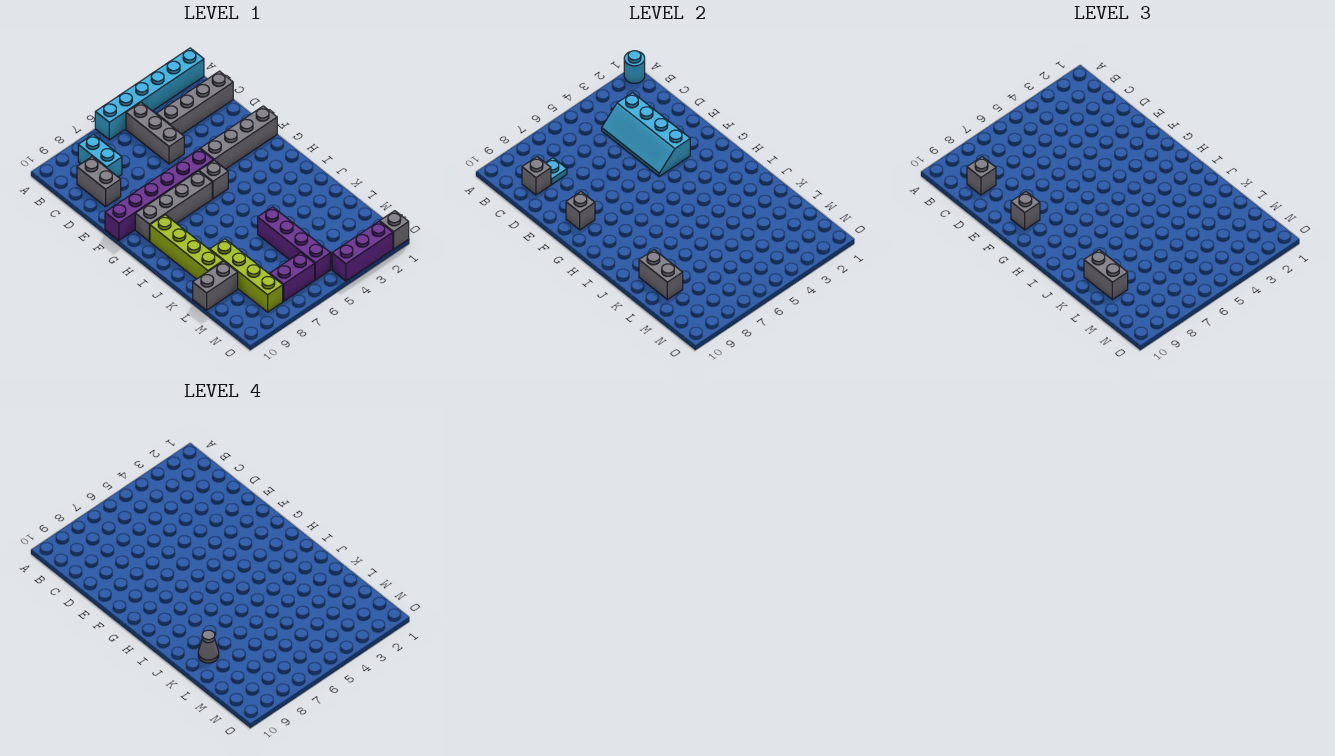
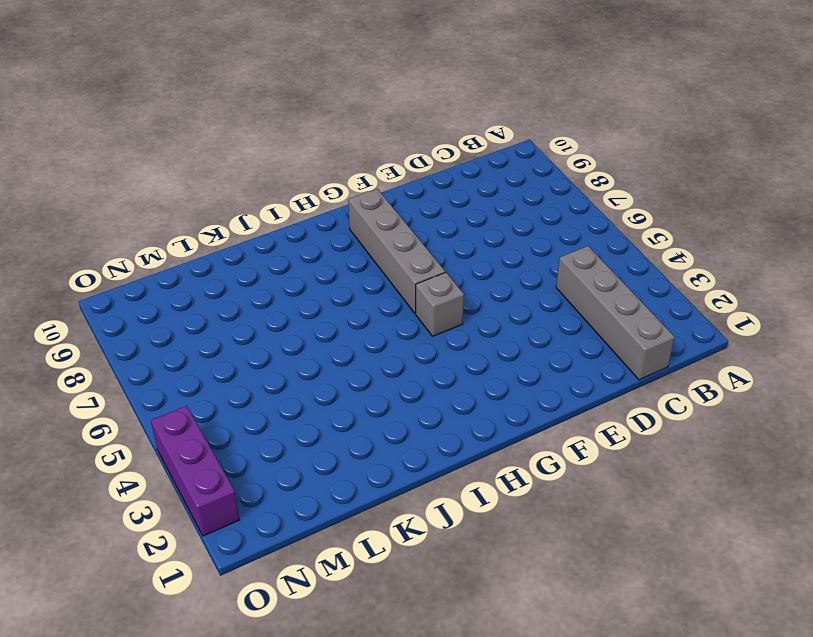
none -> cyan 1x6 brick [95,48,204,140]
none -> grey 1x3 brick [126,102,184,164]
none -> cyan 1x2 brick [78,134,122,177]

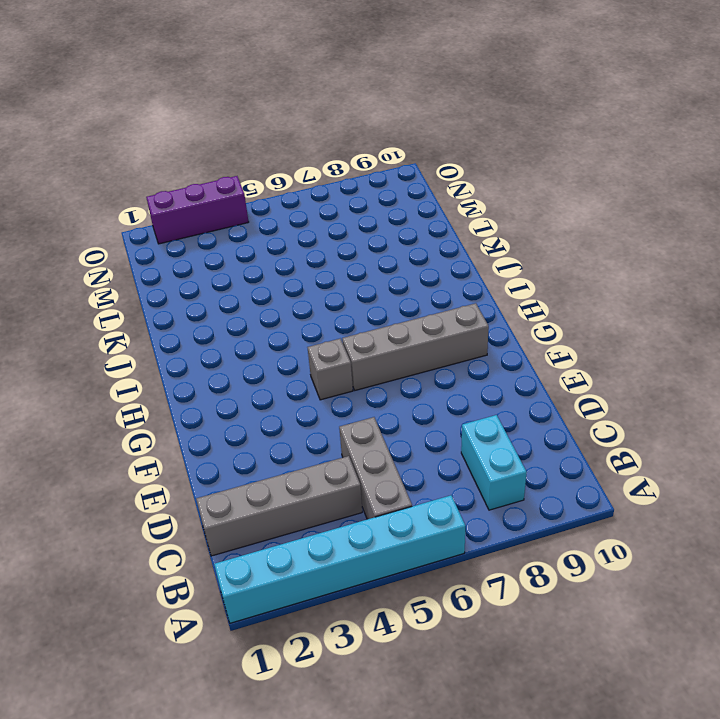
none -> grey 1x2 brick [77,157,121,207]
none -> grey 1x4 brick [200,106,277,169]
none -> purple 1x6 brick [105,149,214,241]

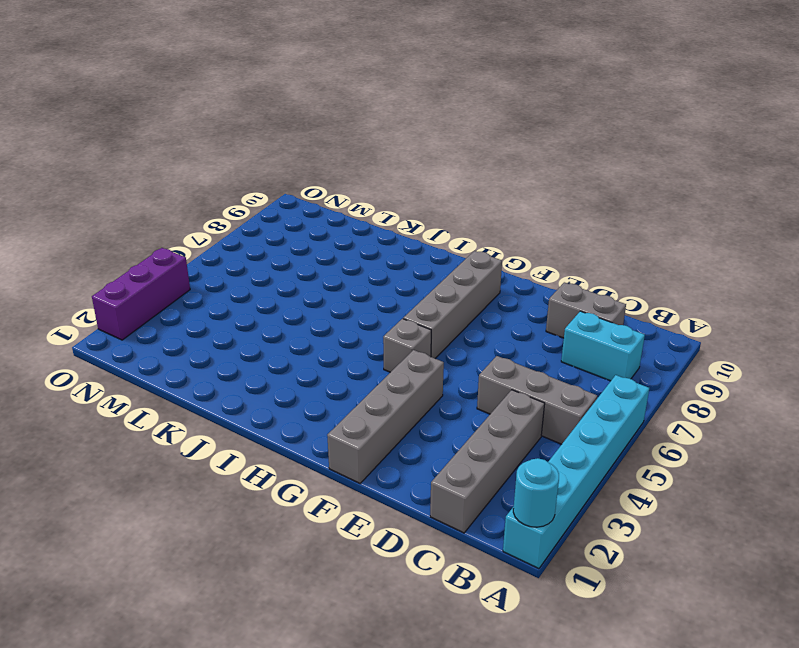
none -> purple 1x6 brick [105,149,214,241]
none -> lime 1x4 brick [150,215,223,279]
none -> purple 1x4 brick [258,207,331,280]

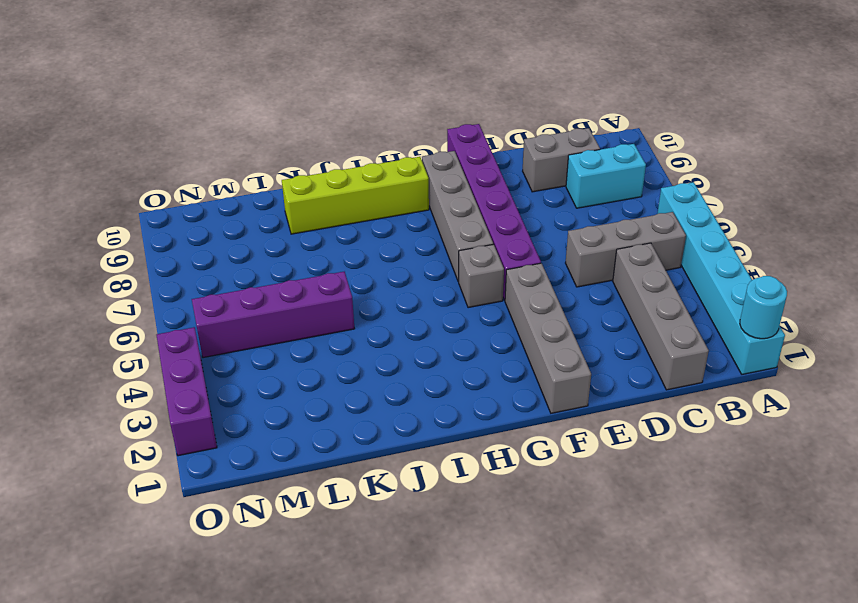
none -> lime 1x4 brick [210,239,283,312]
none -> grey 1x2 brick [193,261,238,310]
none -> purple 1x2 brick [270,252,315,301]

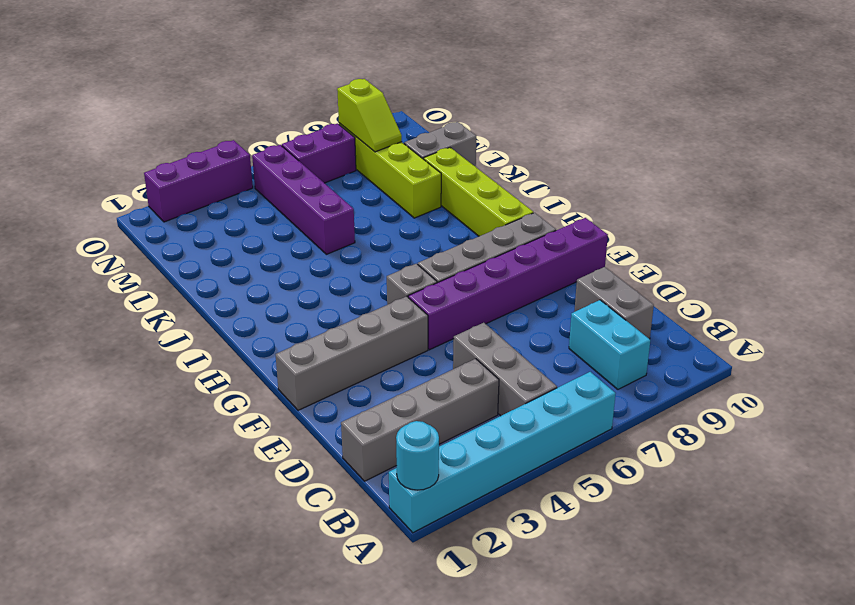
lime 1x2 slope [337,79,402,152] -> none
none -> grey 1x1 brick [380,211,409,249]
none -> cyan 2x4 slope [602,93,690,176]
none -> cyan 1x1 plate [546,158,567,184]

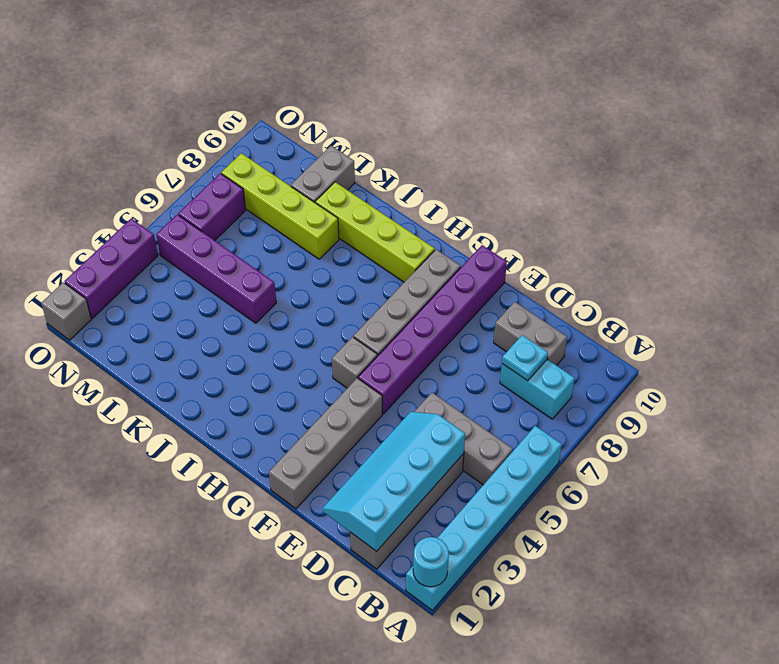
cyan 2x4 slope [322,412,465,551] -> cyan 2x4 slope turned to [602,93,690,176]
none -> grey 1x1 brick [522,157,551,195]
none -> grey 1x1 brick [566,192,595,230]
none -> grey 1x2 brick [639,250,683,300]

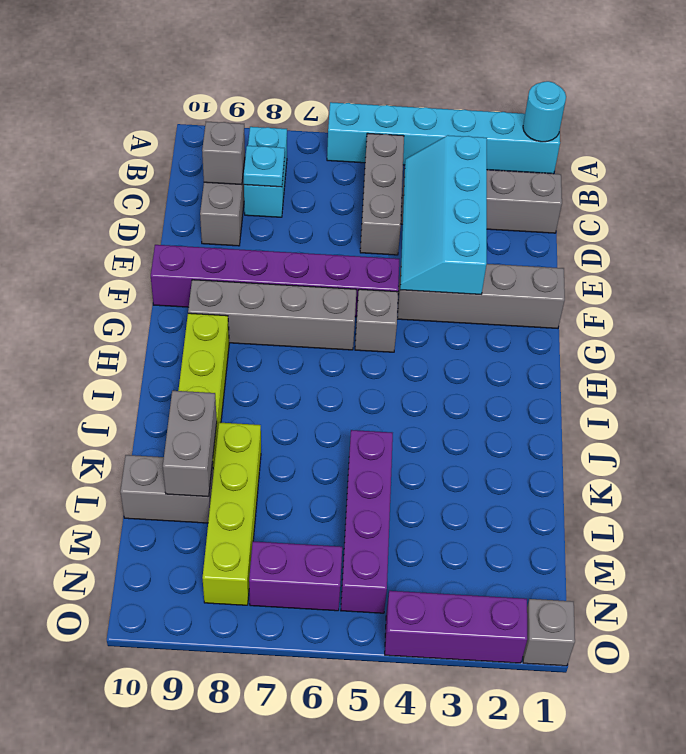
none -> grey 1x1 brick [566,192,595,230]
none -> grey 1x1 brick [967,157,996,195]
none -> grey 1x1 brick [1011,192,1040,230]

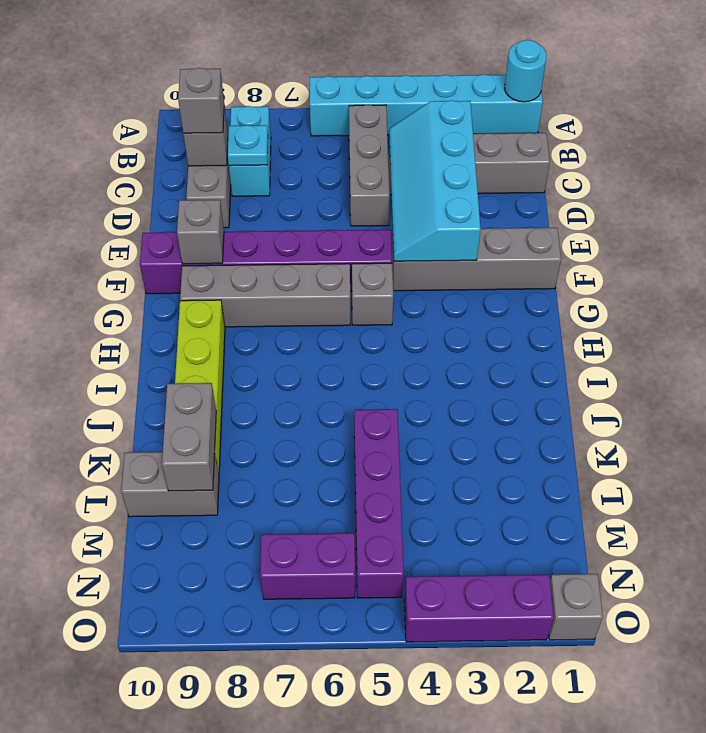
none -> lime 1x4 brick [210,239,283,312]
none -> grey 1x1 brick [1011,192,1040,230]
none -> grey 1x2 brick [1084,250,1128,300]

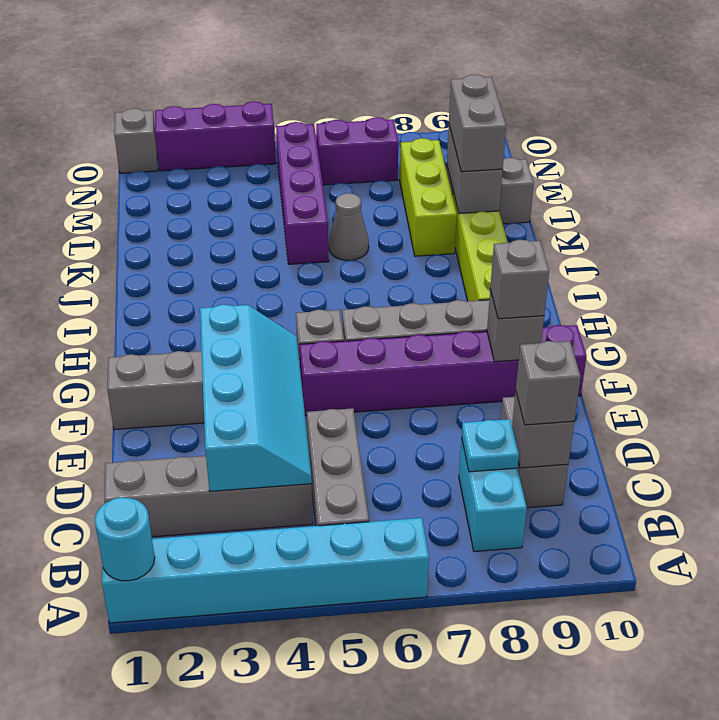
grey 1x1 cone [329,193,369,260] -> grey 1x1 cone moved to [198,630,219,663]
lime 1x3 brick [400,138,457,256] -> lime 1x4 brick [210,239,283,312]

